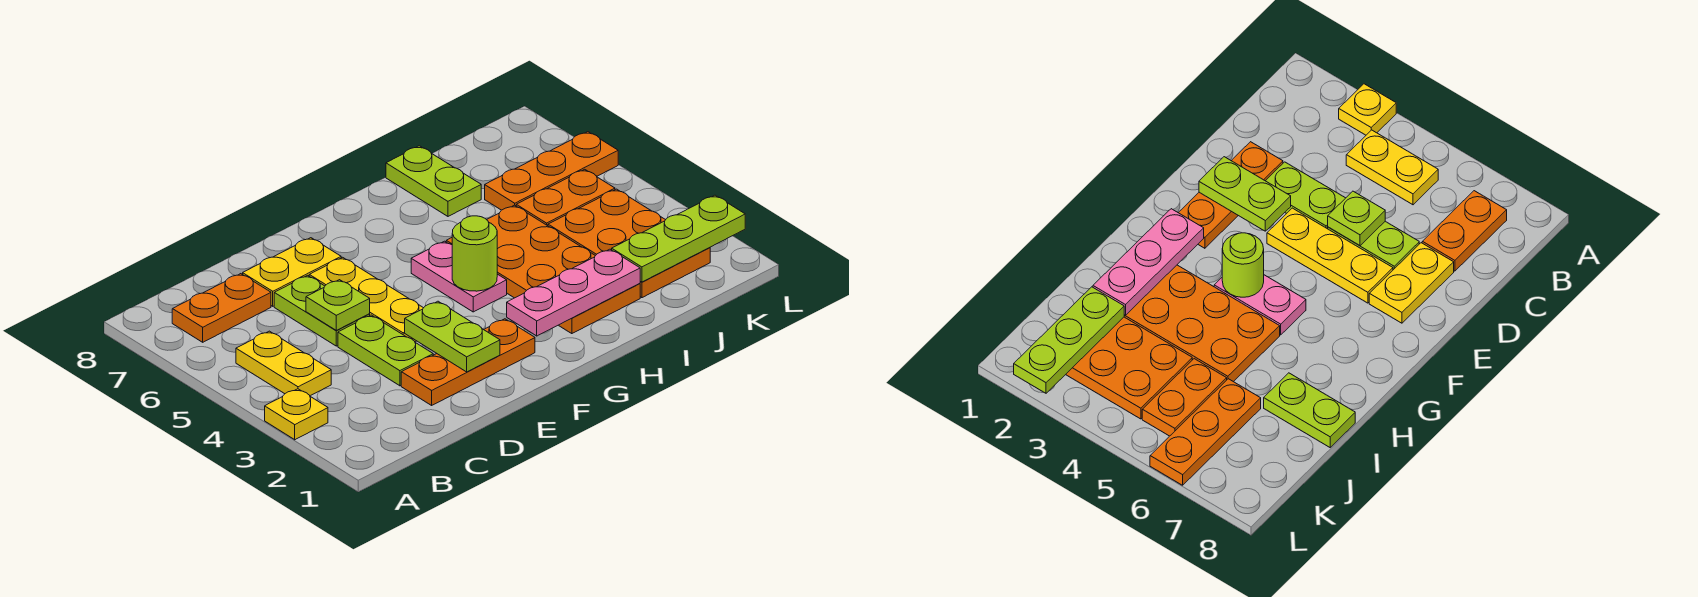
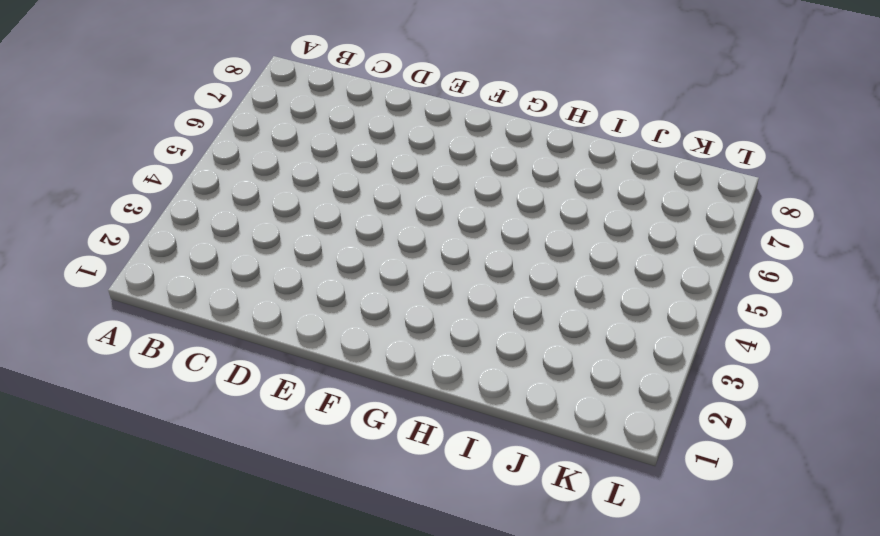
none -> yellow 1x1 plate [265,389,328,440]
none -> yellow 1x2 plate [236,331,331,396]
none -> orange 1x2 plate [172,274,271,342]

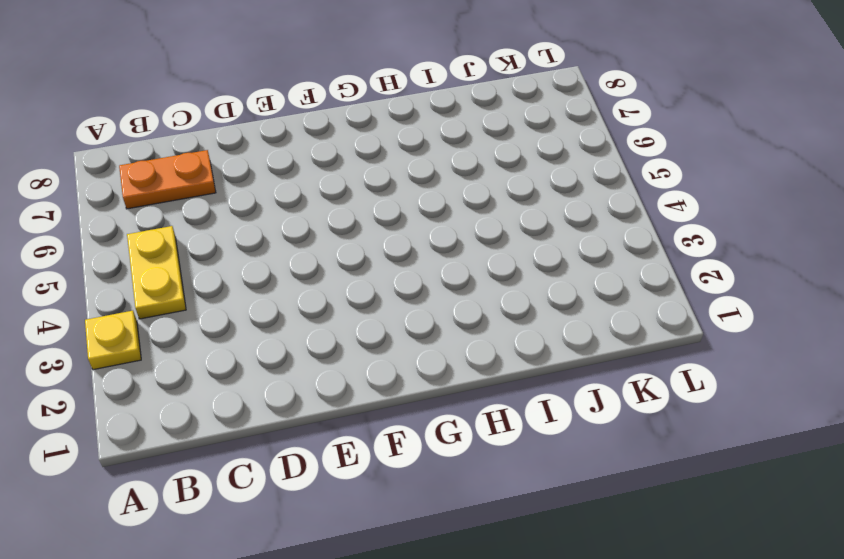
none -> orange 1x3 plate [401,319,535,405]
none -> lime 1x2 plate [338,315,433,386]
none -> lime 1x2 plate [274,275,370,346]

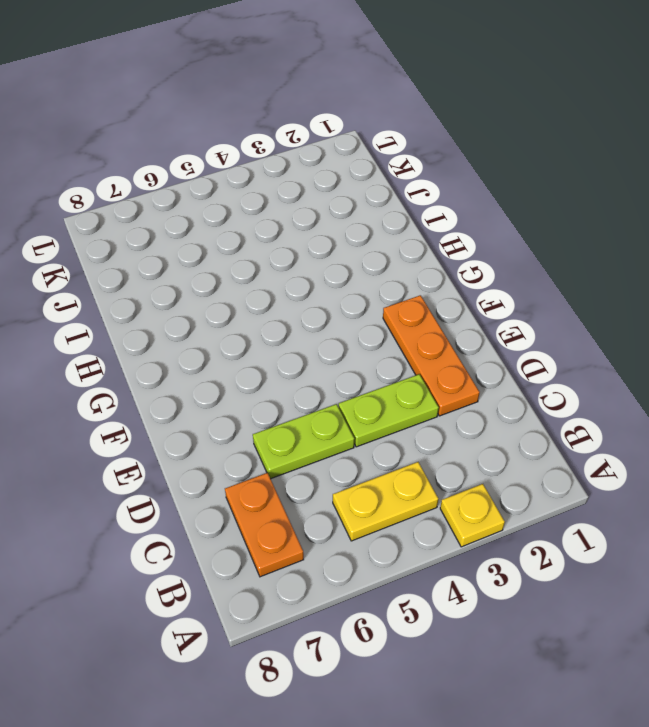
none -> yellow 1x2 plate [243,238,341,306]
none -> yellow 1x3 plate [309,257,423,342]
none -> pink 1x2 plate [411,241,507,312]

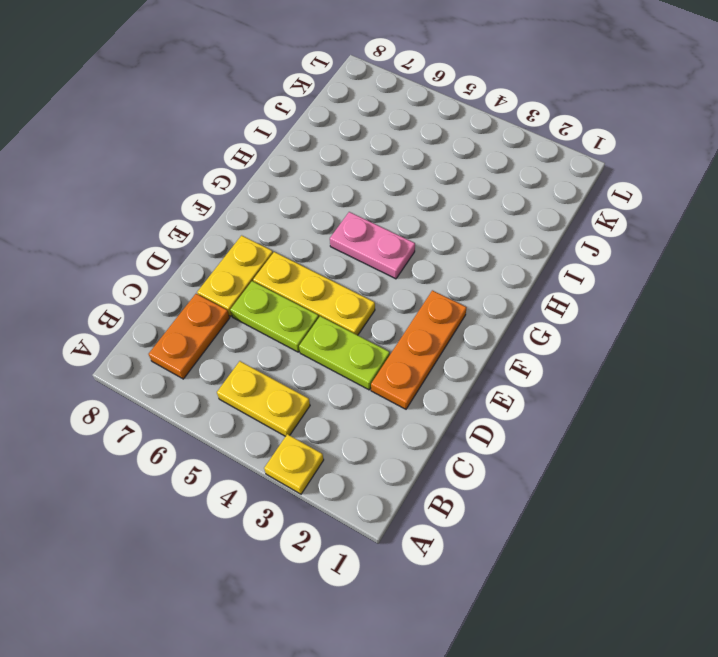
none -> orange 2x4 plate [446,205,640,334]
none -> lime 1x2 plate [386,146,481,216]
none -> orange 2x3 plate [548,189,710,298]

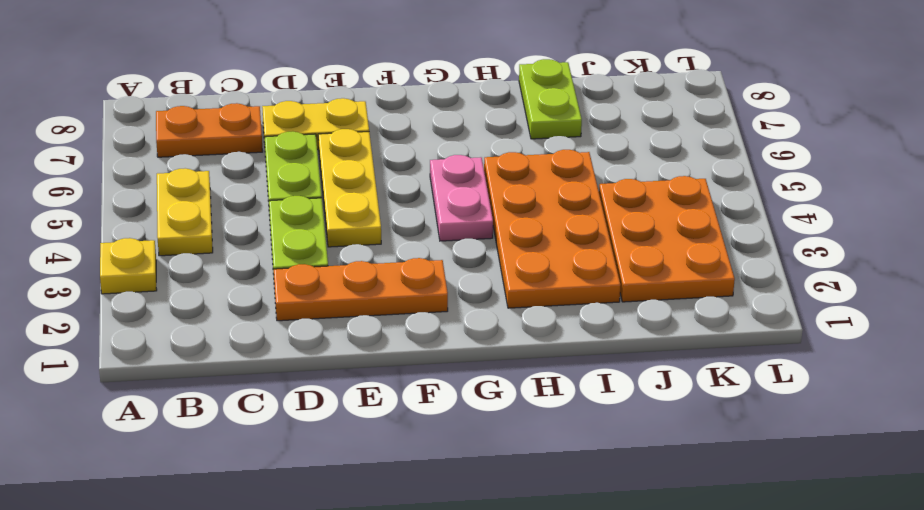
none -> orange 1x2 plate [516,169,615,226]
none -> orange 1x3 plate [485,132,618,210]
none -> lime 1x1 plate [306,280,370,330]

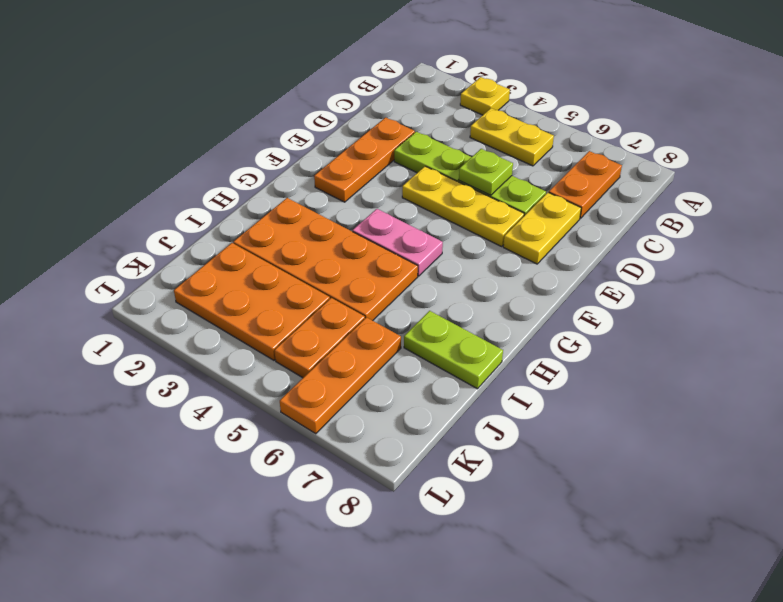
none -> lime 1x2 plate [405,301,500,372]
none -> pink 1x3 plate [507,249,640,336]
none -> lime 1x1 round brick [452,216,497,291]

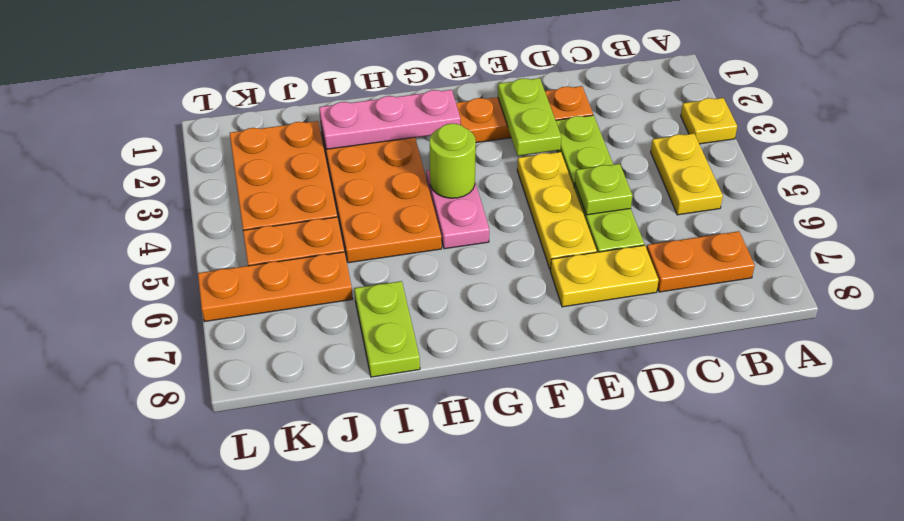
none -> lime 1x3 plate [612,195,745,282]

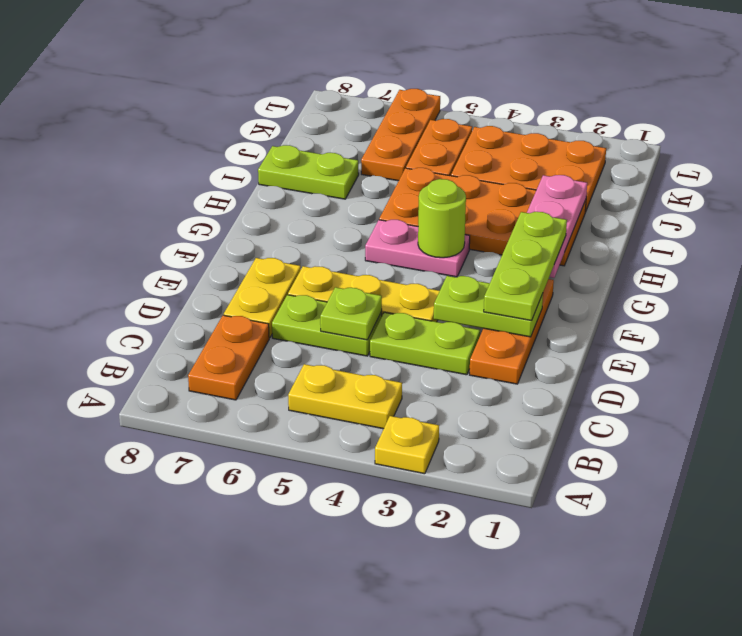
lime 1x3 plate [484,212,567,321] -> lime 1x3 plate moved to [612,195,745,282]

